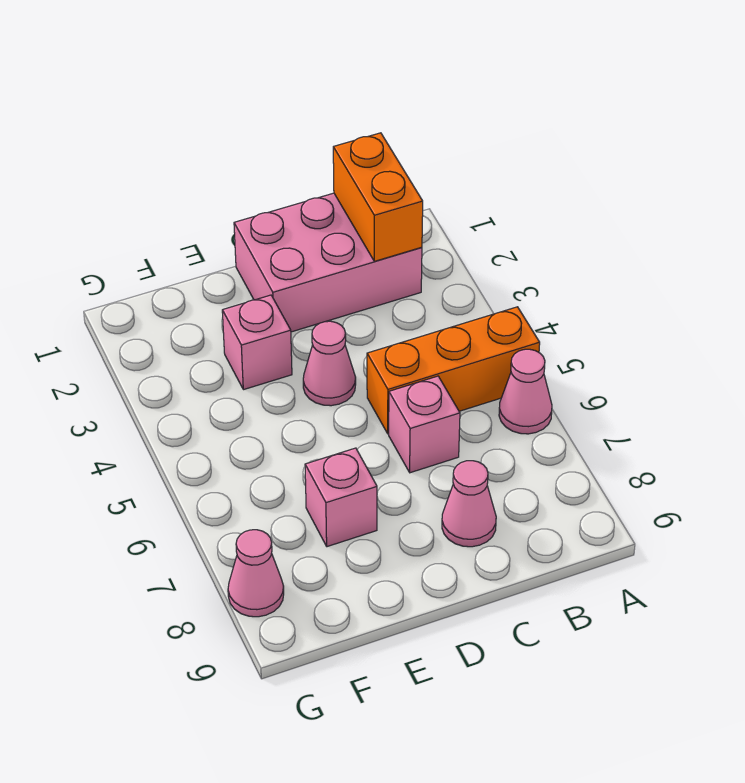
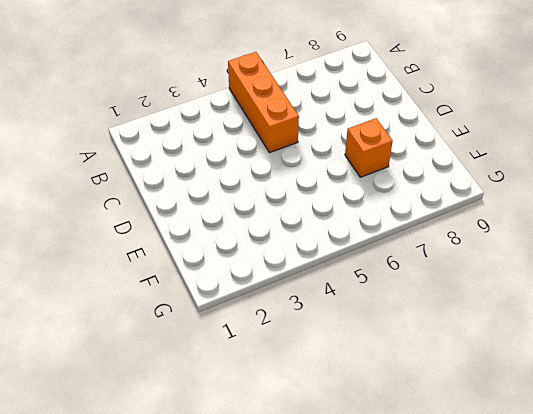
orange 1x1 brick [345,118,393,177] -> pink 1x1 brick [305,448,377,547]
none -> pink 1x1 cone [499,349,552,434]
none -> pink 2x3 brick [234,193,422,332]

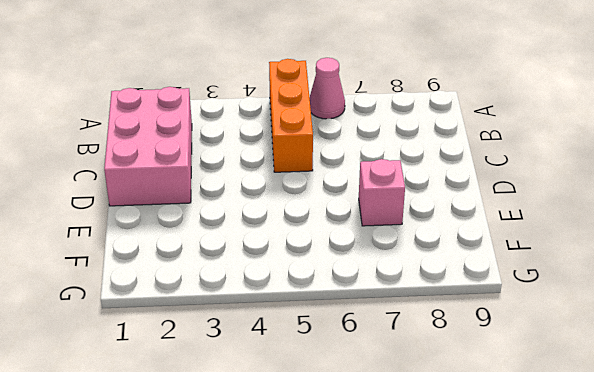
none -> pink 1x1 brick [389,376,460,473]
none -> pink 1x1 cone [442,461,496,547]

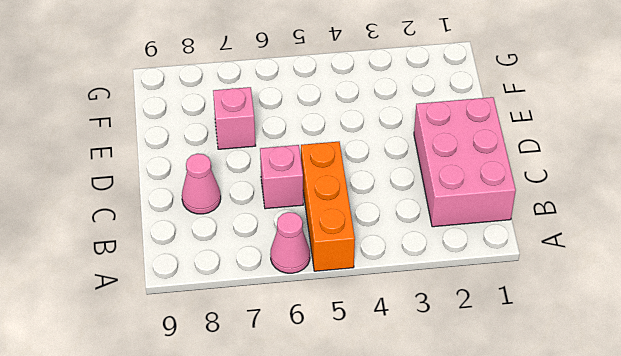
none -> pink 1x1 cone [303,321,356,406]
none -> pink 1x1 brick [222,295,292,390]

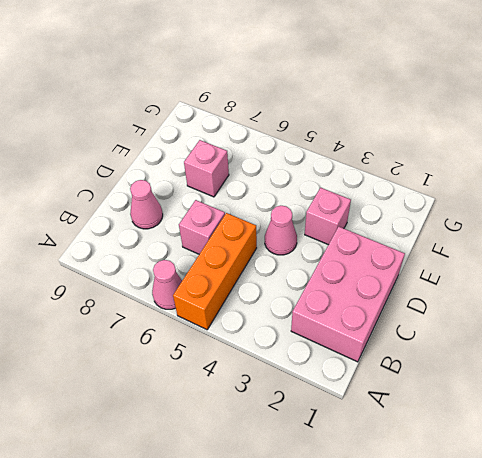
none -> pink 1x1 cone [228,530,284,617]
none -> orange 1x2 brick [333,133,423,261]

